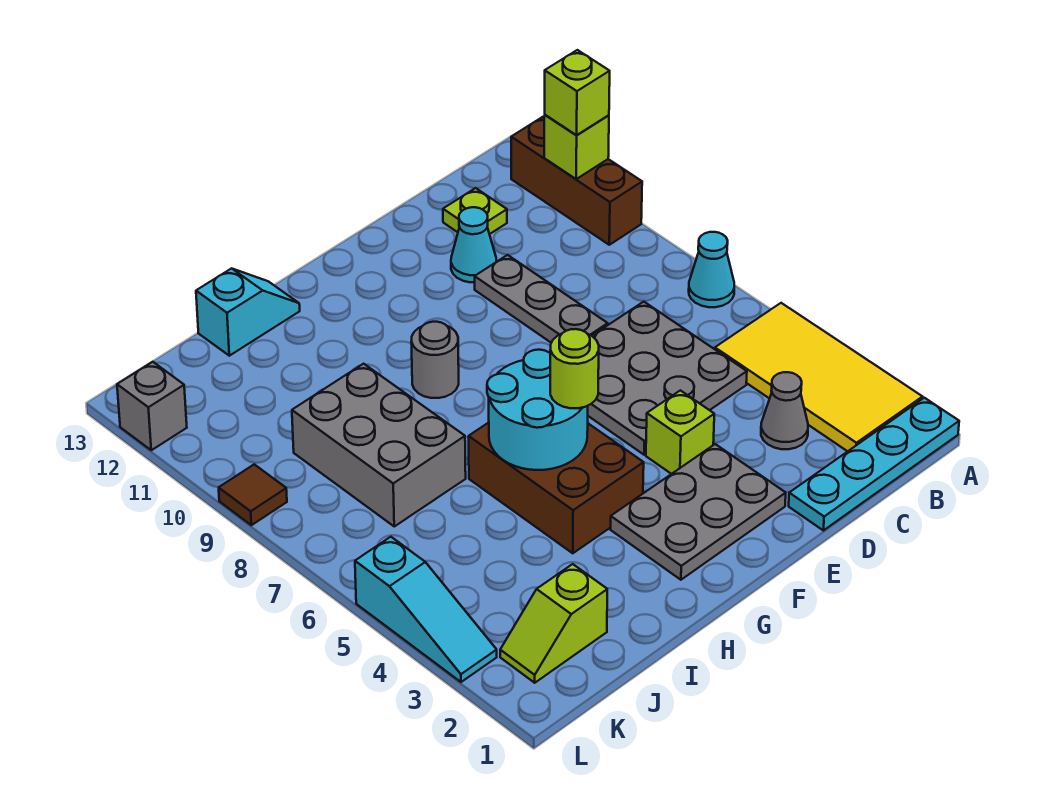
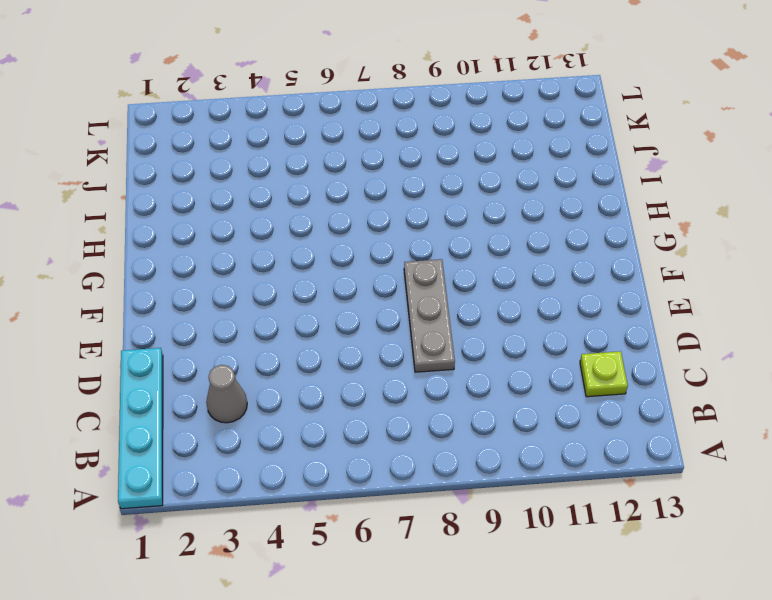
grey 1x3 plate [404,259,455,372] -> grey 1x3 plate turned to [475,255,608,343]
none -> yellow 2x4 tile [715,303,923,451]
none -> cyan 1x1 cone [689,232,734,307]
none -> brown 1x3 brick [511,117,642,245]

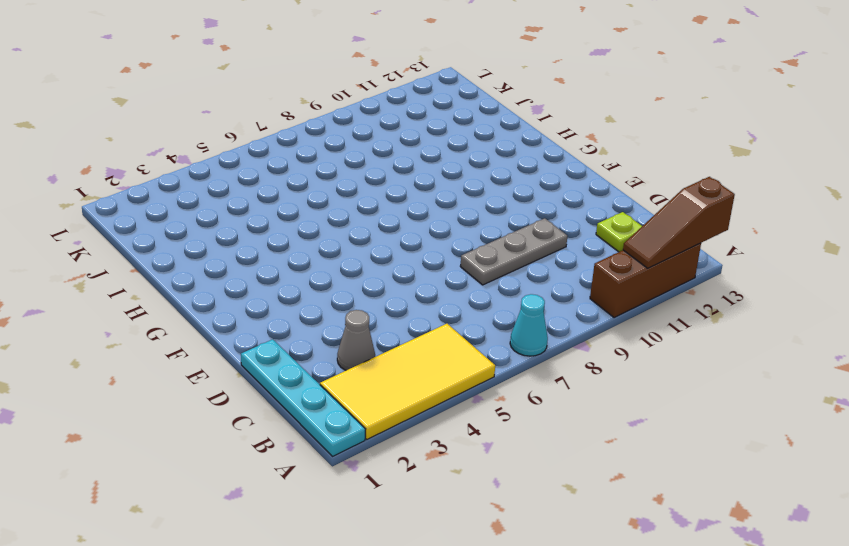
brown 1x3 slope [623,177,735,268] -> lime 1x1 brick [544,115,609,179]
none -> grey 3x3 plate [588,302,747,455]
none -> cyan 1x1 cone [451,207,496,282]
none -> grey 2x3 plate [611,444,786,580]

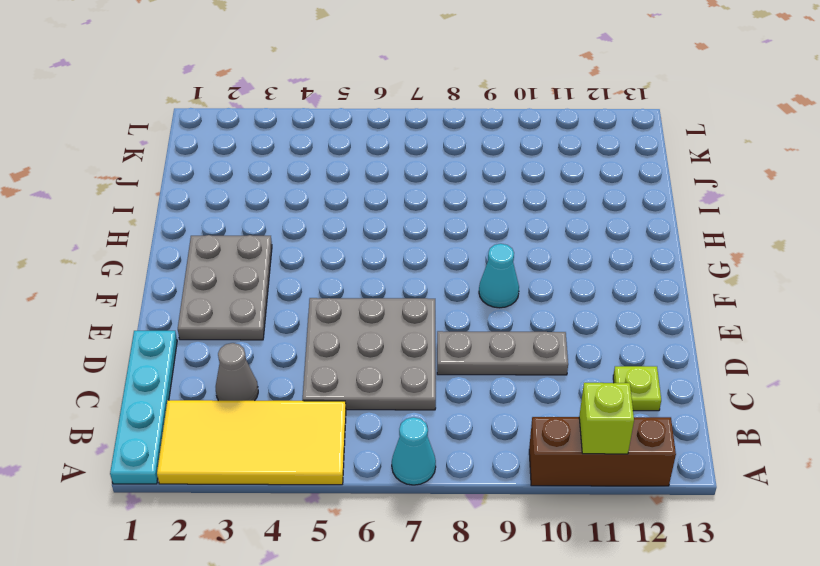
cyan 1x1 cone [479,244,519,308] -> cyan 1x1 cone moved to [451,207,496,282]
none -> lime 1x1 brick [646,390,714,474]
none -> brown 2x3 brick [469,423,644,553]
none -> grey 1x1 round brick [411,322,459,398]

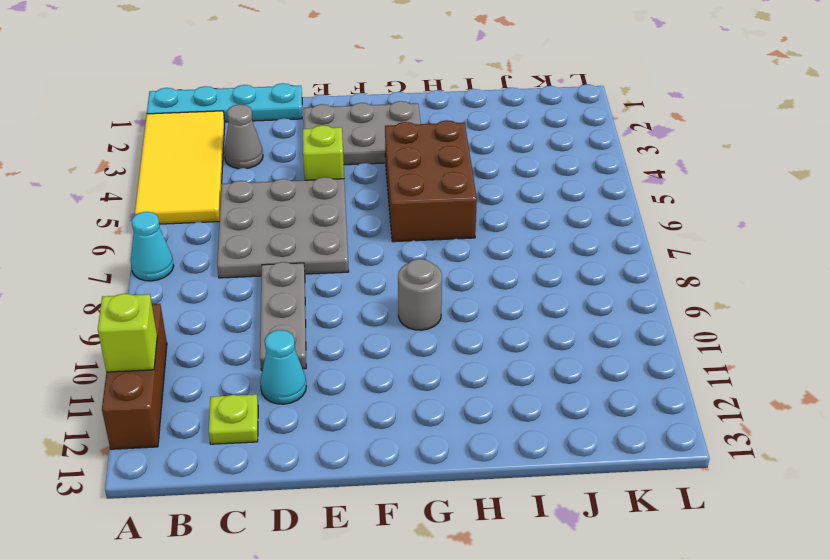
none -> cyan 1x2 slope [196,268,300,356]
none -> grey 2x3 brick [292,364,466,526]
none -> lime 1x2 slope [500,564,607,683]

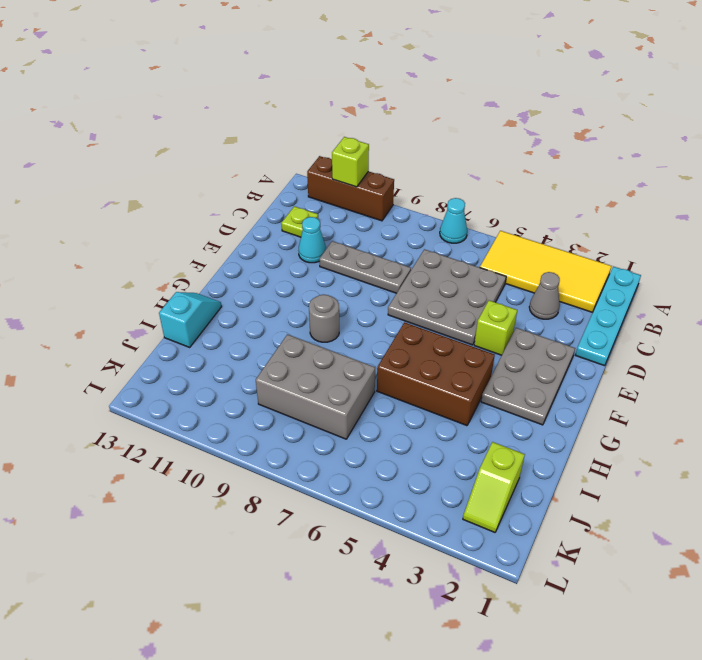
none -> cyan 1x3 slope [355,537,497,682]
none -> brown 1x1 tile [219,464,287,525]
none -> grey 1x1 brick [117,362,187,450]

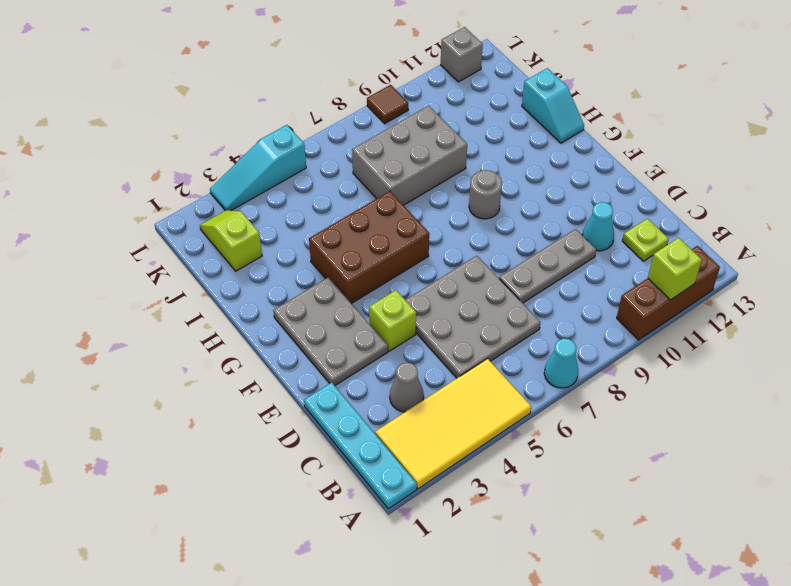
none -> cyan 2x2 round brick [487,350,588,470]
none -> lime 1x1 brick [545,50,610,135]
none -> lime 1x1 round brick [550,329,599,408]

